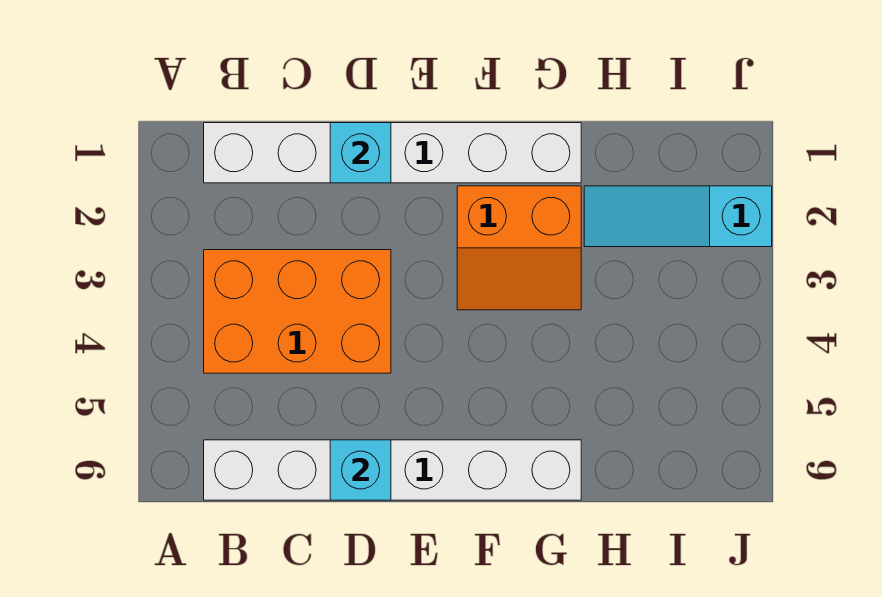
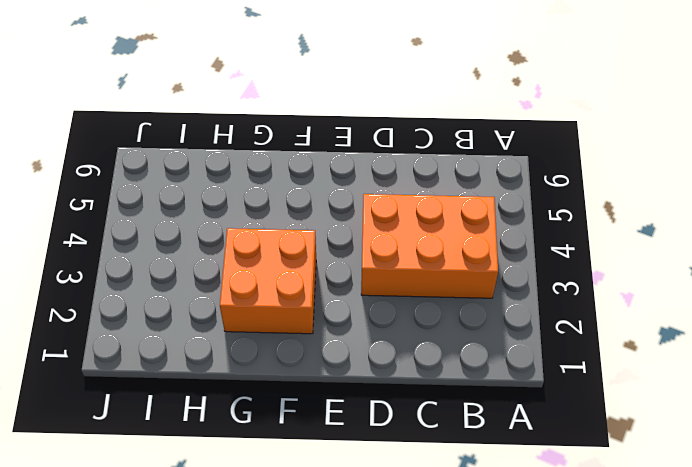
orange 2x2 brick [220,228,316,334] -> orange 2x2 slope [457,186,581,310]
none -> white 1x6 brick [204,123,581,183]
none -> white 1x6 brick [204,440,581,500]

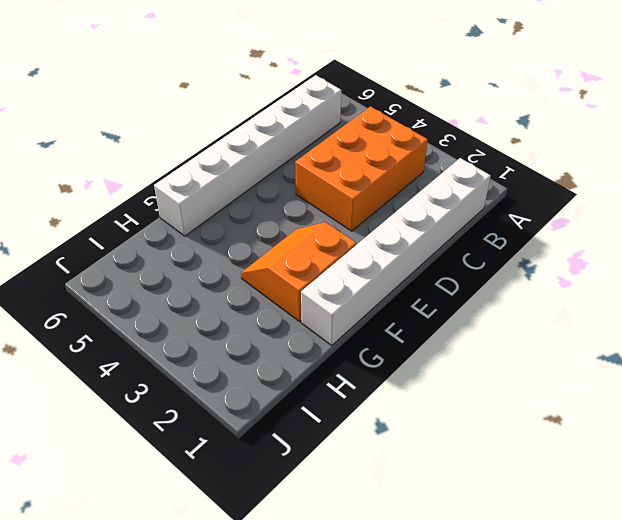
none -> cyan 1x3 slope [584,186,772,247]
none -> cyan 1x1 brick [330,123,391,183]

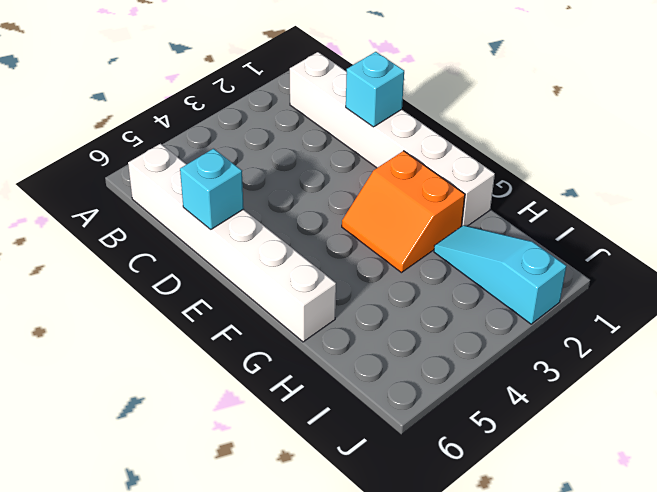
none -> orange 2x3 brick [204,250,391,373]

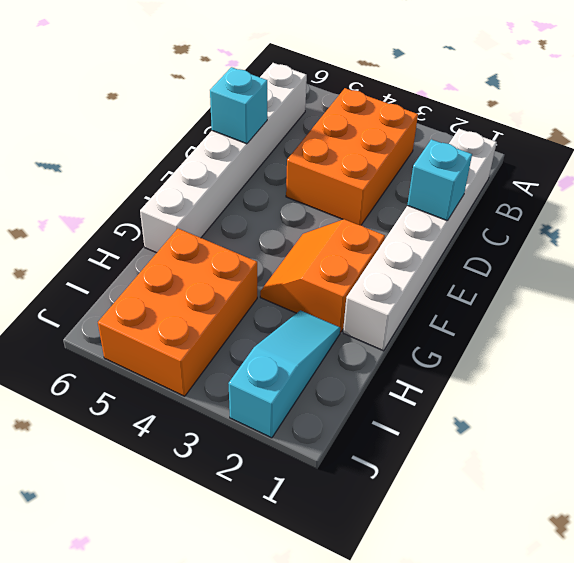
orange 2x3 brick [98,228,257,396] -> none

